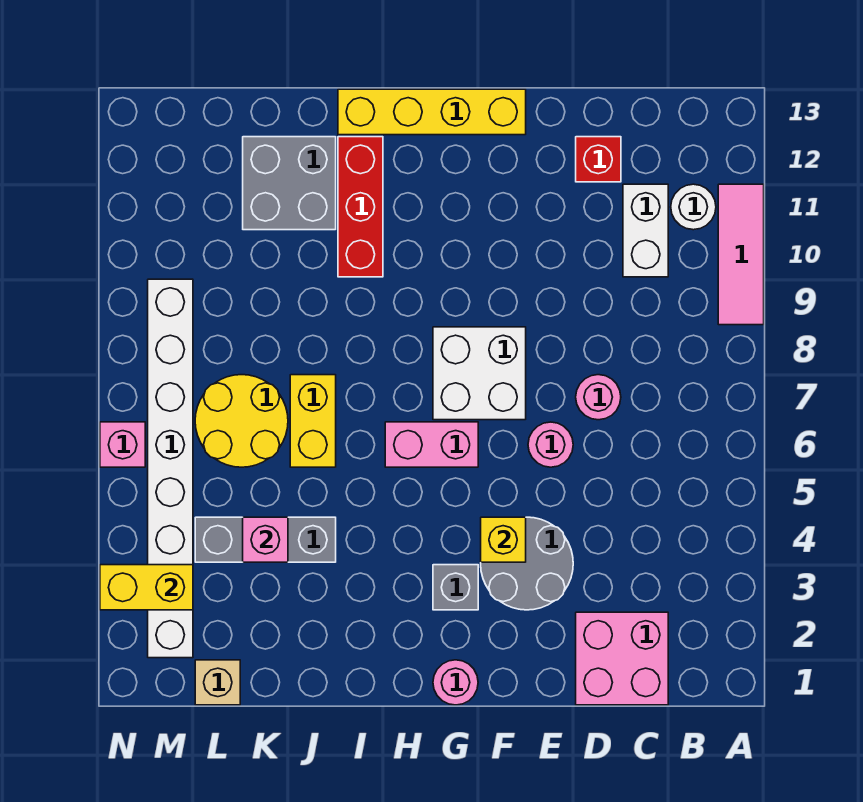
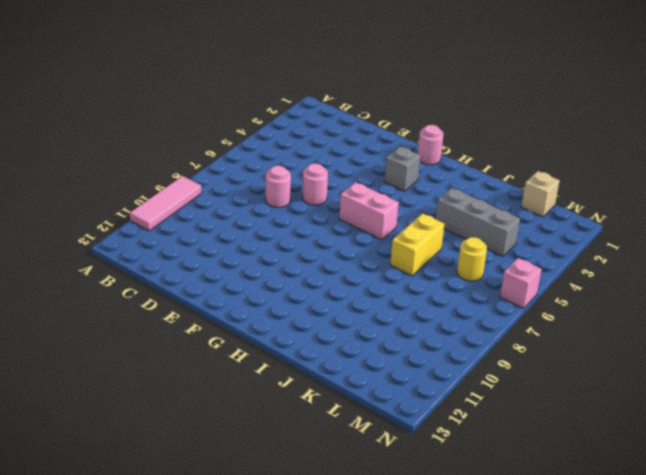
yellow 1x1 round brick [457,237,487,281] -> yellow 2x2 round brick [195,375,288,467]
none -> white 1x1 round brick [671,184,716,230]
none -> pink 2x2 brick [576,612,668,705]
none -> white 1x2 brick [623,184,668,277]

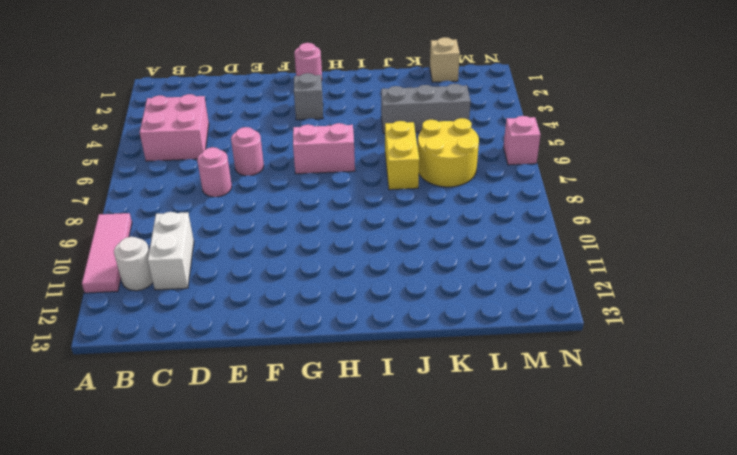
pink 2x2 brick [140,94,209,161] -> pink 2x2 brick moved to [576,612,668,705]
none -> red 1x1 brick [576,137,621,182]
none -> grey 2x2 round brick [481,517,573,610]
none -> white 2x2 brick [433,327,526,420]

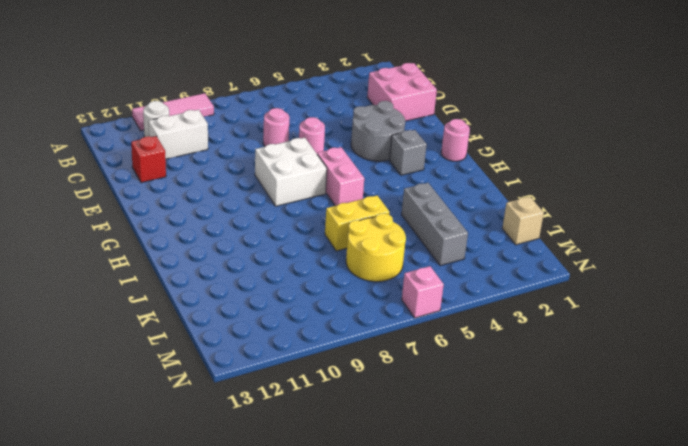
none -> yellow 1x4 brick [338,89,526,135]
none -> red 1x3 brick [338,137,383,277]
none -> grey 2x2 brick [243,137,336,230]

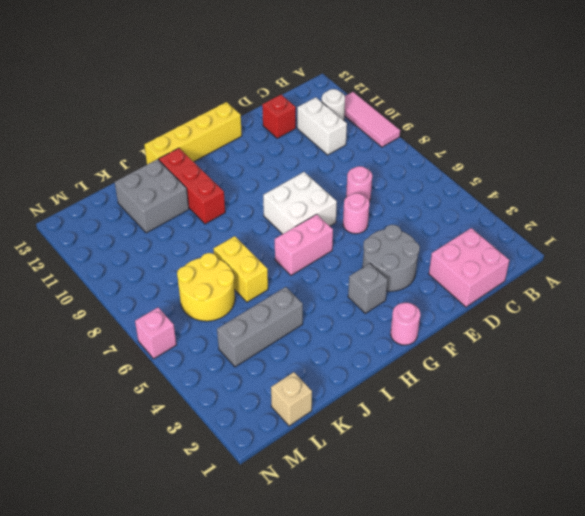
none -> white 1x8 brick [148,279,193,658]
none -> yellow 1x1 brick [481,517,526,562]
none -> pink 1x1 brick [243,517,288,562]

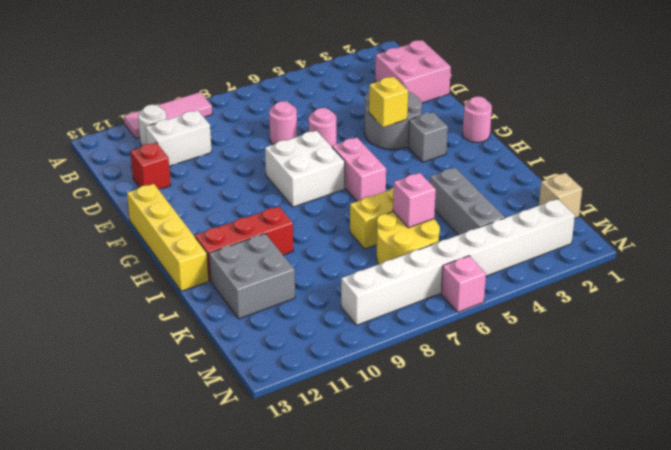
pink 1x1 brick [393,173,436,228] -> pink 1x1 brick moved to [243,517,288,562]
none -> yellow 1x2 brick [100,565,193,610]

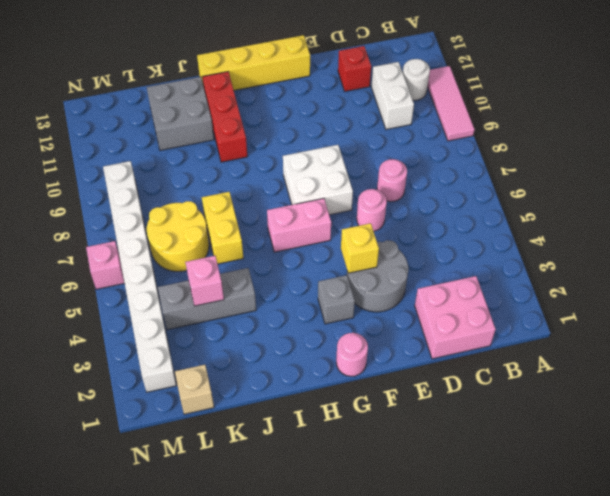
none -> yellow 1x2 brick [100,565,193,610]

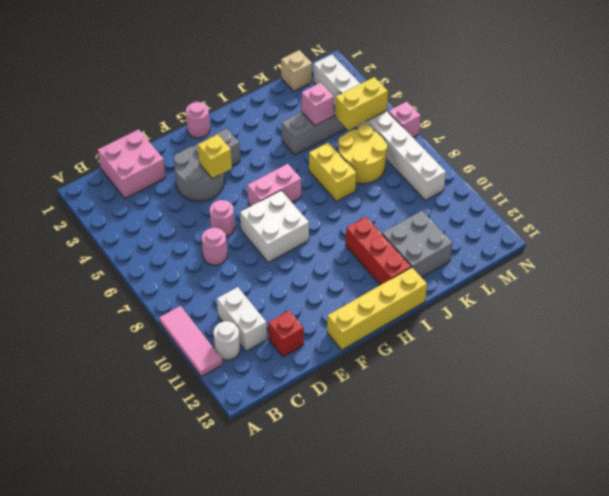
yellow 1x2 brick [335,77,388,130] -> yellow 1x2 brick moved to [100,565,193,610]

